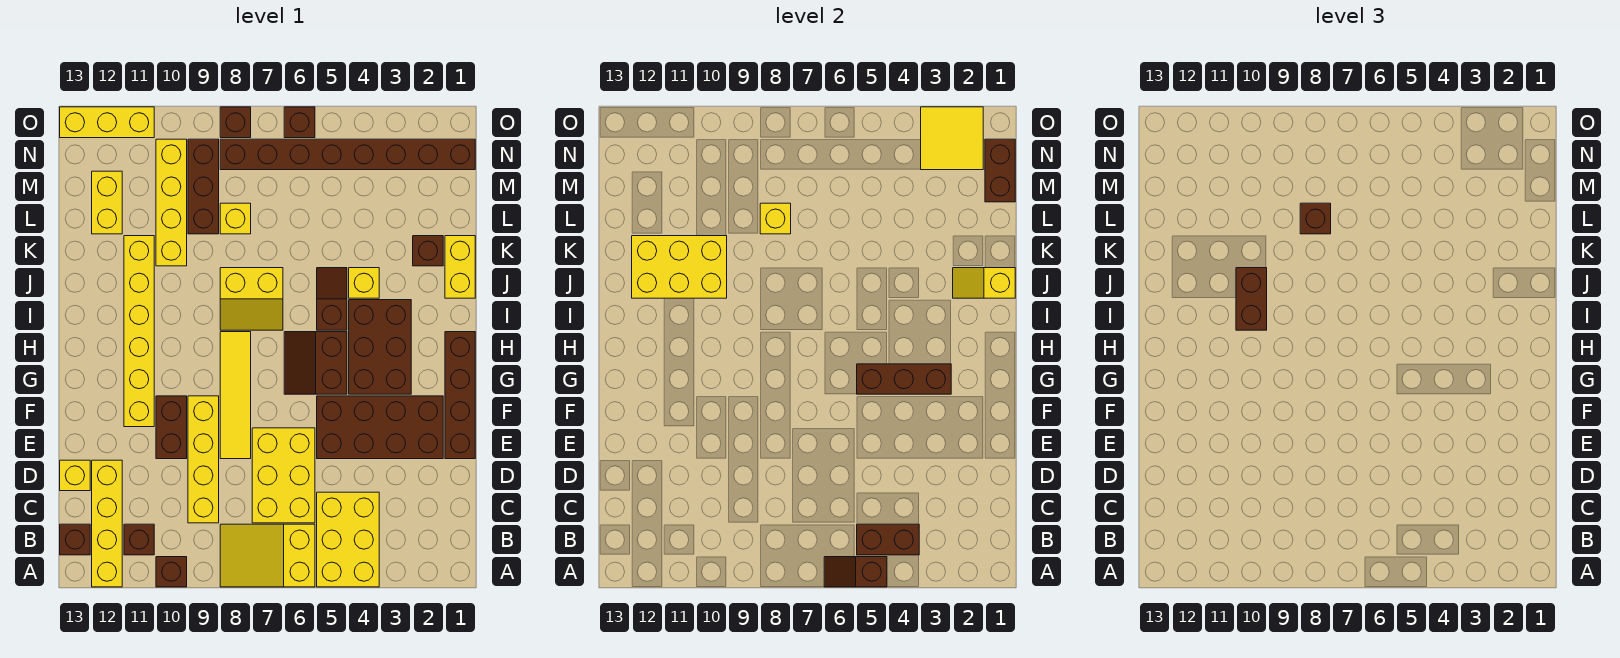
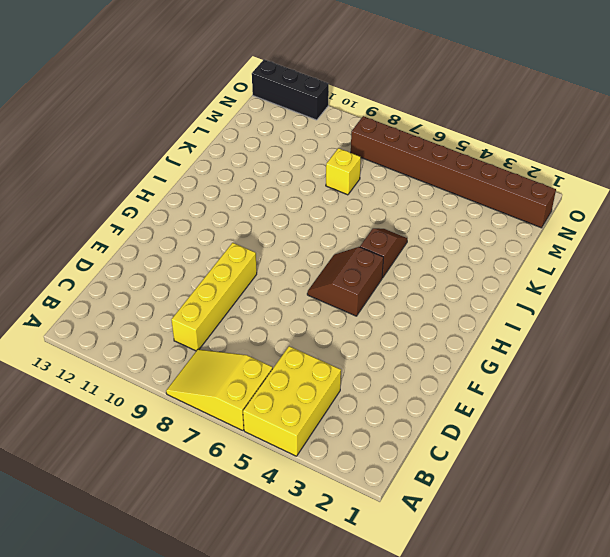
black 1x3 brick [252,59,329,120] -> yellow 1x3 brick [60,107,154,138]
none -> brown 1x1 brick [156,557,187,587]
none -> yellow 1x4 brick [92,460,122,587]
none -> brown 1x1 brick [124,524,154,555]
none -> brown 1x1 brick [60,524,90,555]

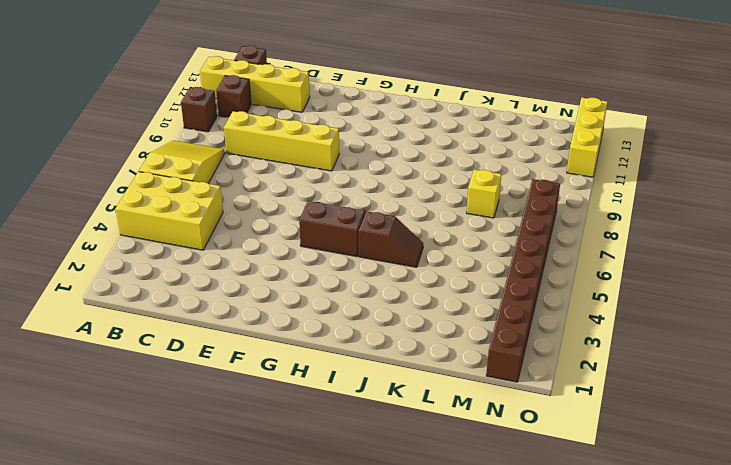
none -> yellow 2x3 brick [252,428,315,523]
none -> yellow 1x1 brick [60,460,90,491]
none -> brown 1x4 brick [445,332,475,459]
none -> brown 2x4 brick [317,396,443,459]

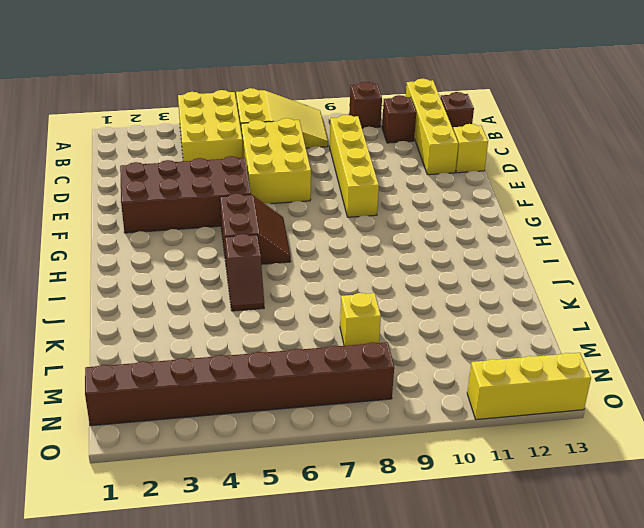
none -> brown 1x4 brick [445,332,475,459]
none -> yellow 1x4 tile [220,332,251,459]
none -> brown 1x2 brick [156,396,187,459]
none -> yellow 1x6 brick [124,236,154,427]

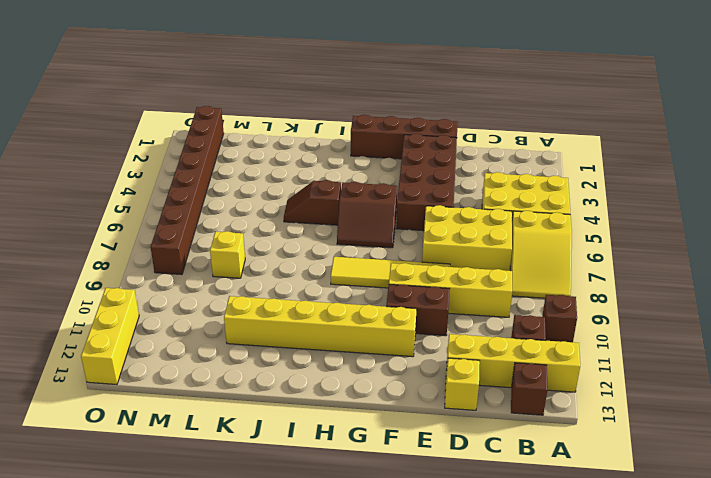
none -> brown 2x3 brick [349,300,411,394]
none -> yellow 2x2 slope [220,268,283,330]
none -> yellow 1x2 brick [445,236,475,298]
none -> yellow 1x1 brick [349,268,379,298]

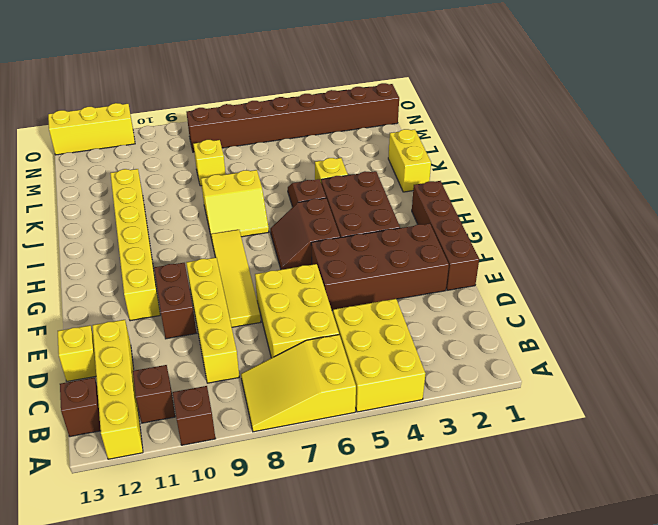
none -> brown 1x1 brick [413,236,443,266]
none -> yellow 1x4 brick [156,139,187,266]
none -> brown 1x3 brick [188,139,219,234]
none -> yellow 1x2 brick [92,171,122,234]

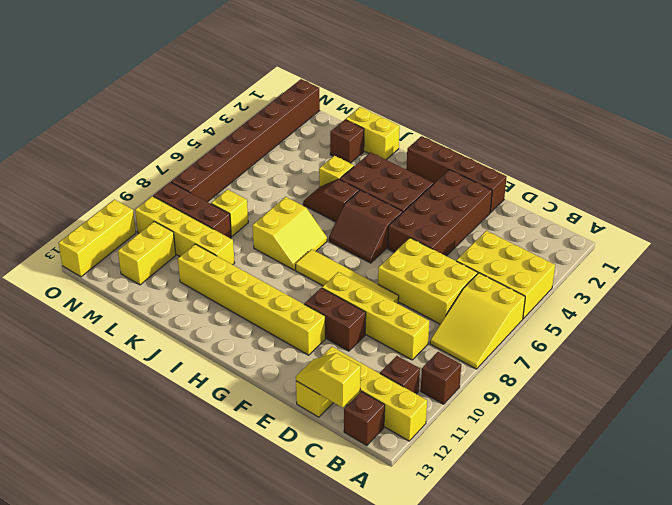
yellow 1x2 slope [296,353,361,408] -> yellow 1x2 slope turned to [953,268,1015,298]
yellow 1x2 brick [118,222,176,285] -> yellow 1x2 brick turned to [92,171,122,234]
none -> brown 1x1 brick [284,107,315,138]
none -> brown 1x1 brick [220,107,251,138]
none -> brown 1x2 slope [824,557,887,587]
none -> brown 1x2 brick [857,524,919,555]

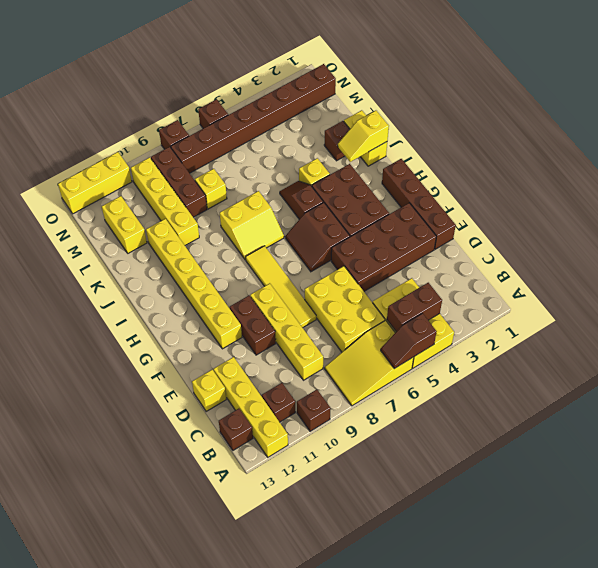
none -> brown 1x3 brick [857,364,951,394]
none -> yellow 2x3 brick [632,236,727,298]
none -> yellow 1x1 brick [760,203,791,234]
none -> brown 1x2 brick [985,139,1015,202]

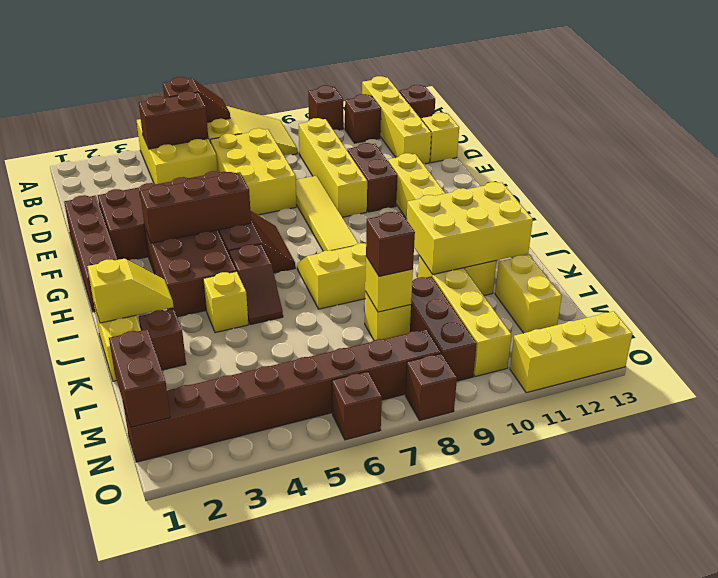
none -> yellow 2x2 tile [921,107,983,170]
none -> brown 1x2 brick [1236,268,1267,330]

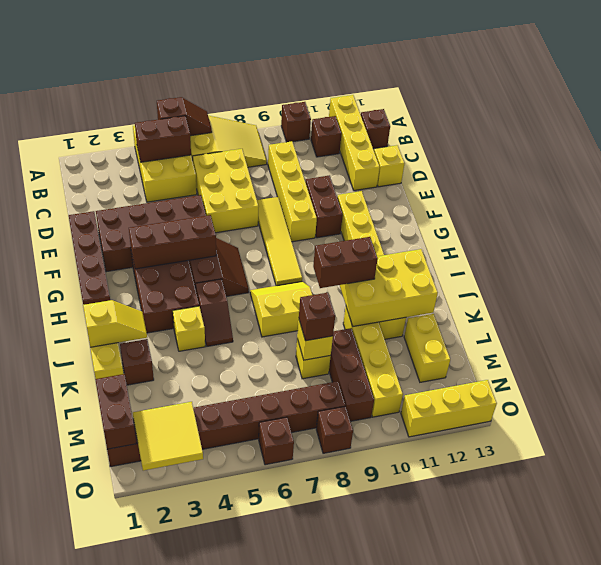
brown 1x2 brick [313,237,378,288] -> brown 1x2 brick turned to [1236,268,1267,330]

